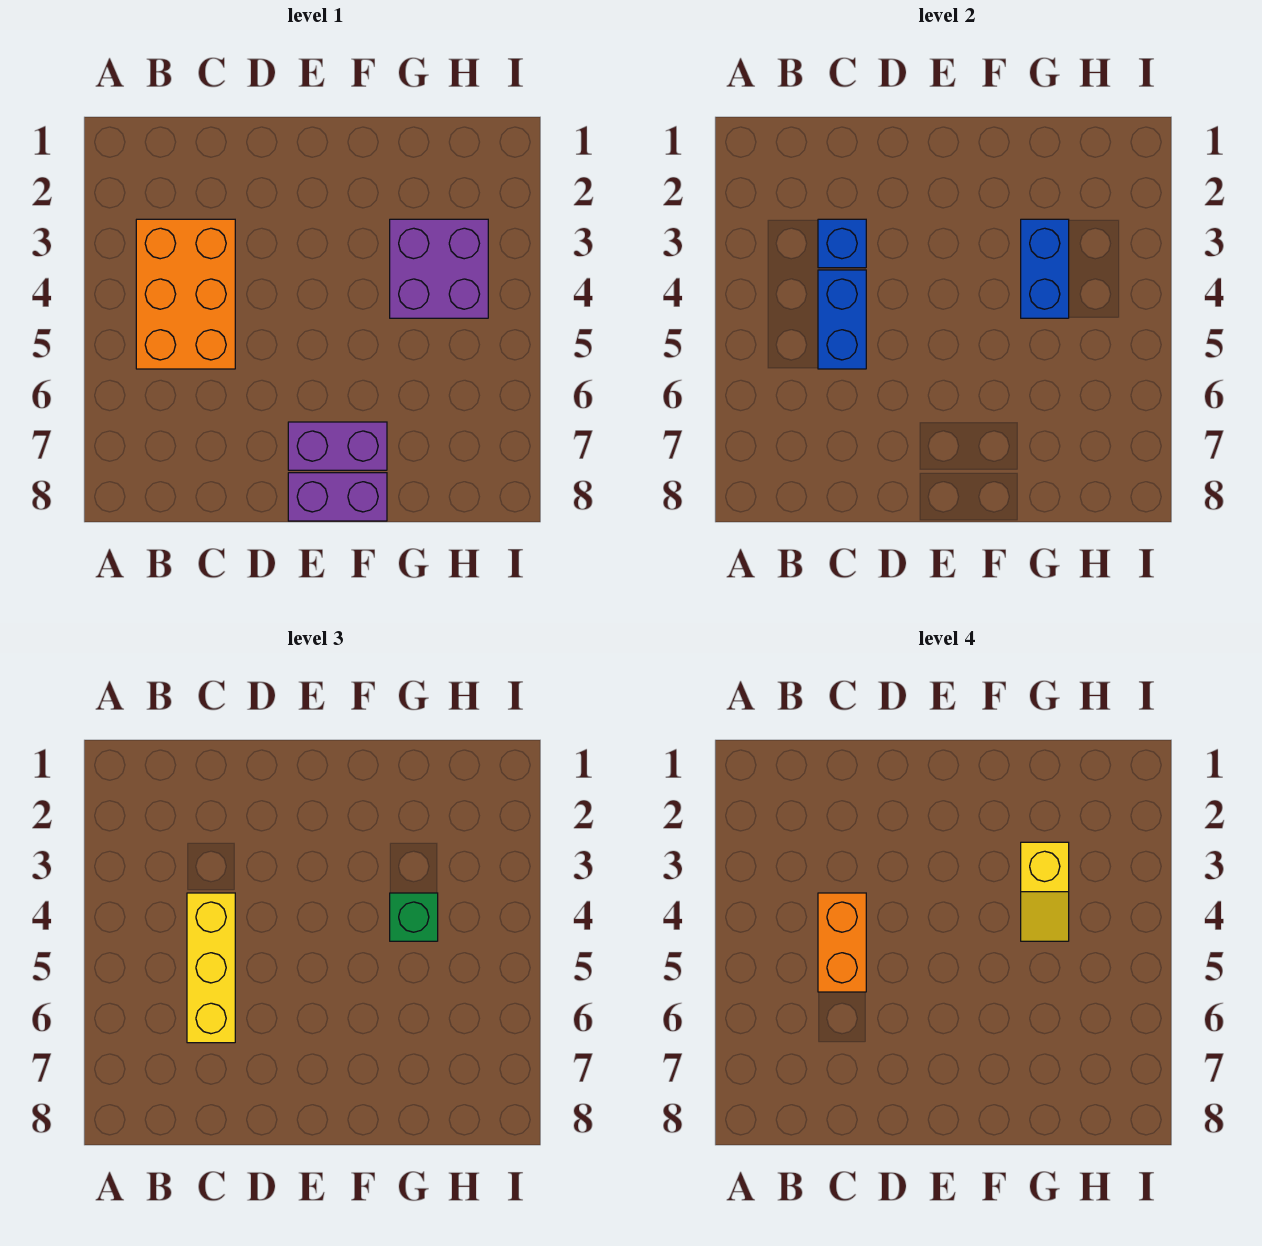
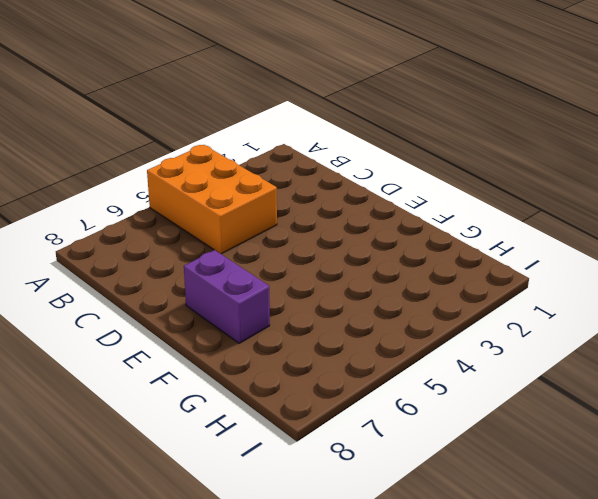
orange 2x3 brick [147,145,277,254] -> orange 2x3 brick turned to [136,219,235,369]
none -> purple 1x2 brick [288,473,387,521]
none -> purple 2x2 brick [390,219,488,318]

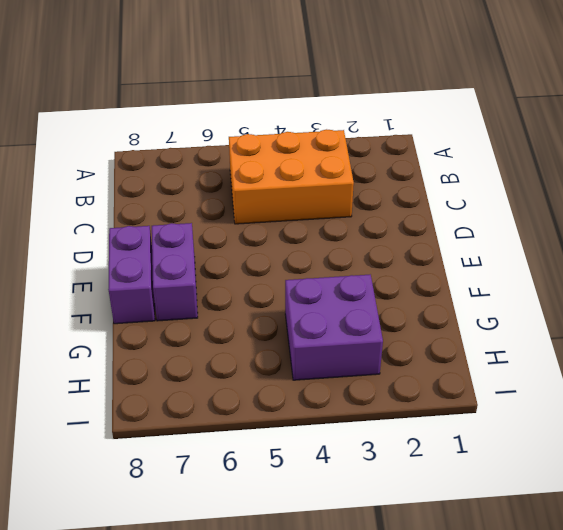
none -> blue 1x1 brick [818,219,866,268]
none -> blue 1x2 brick [818,270,866,369]

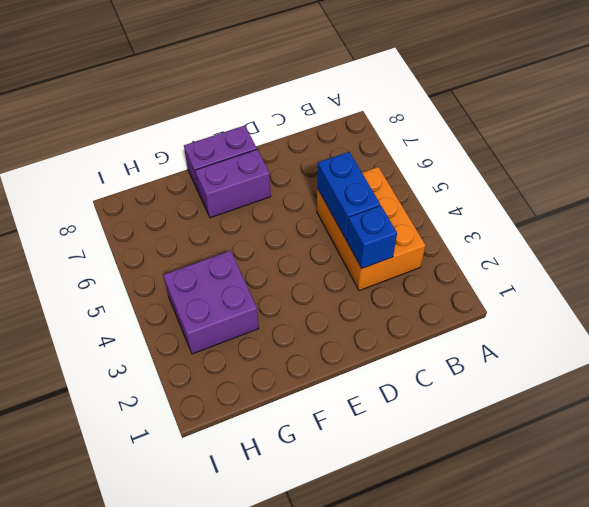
none -> blue 1x2 brick [1021,219,1069,318]
none -> yellow 1x3 brick [187,893,235,1043]

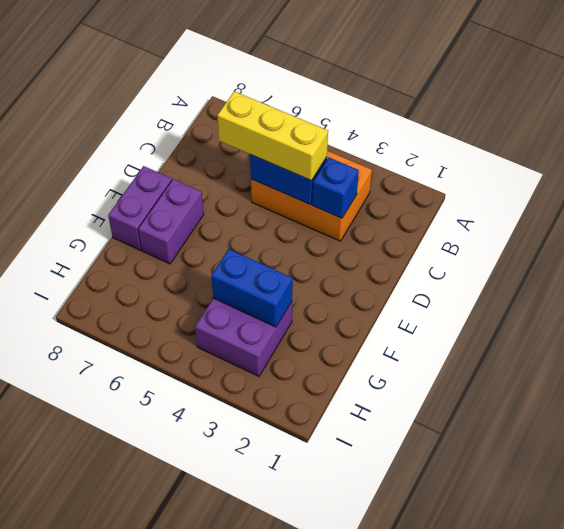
none -> green 1x1 brick [390,893,438,941]
none -> orange 1x2 brick [818,893,866,992]

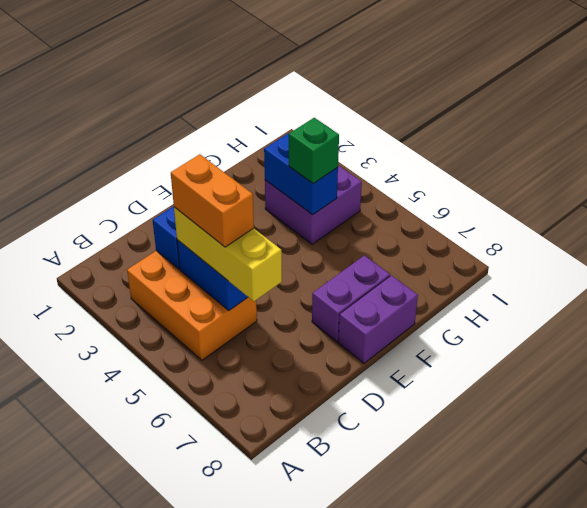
none -> yellow 1x2 slope [1021,842,1069,941]

